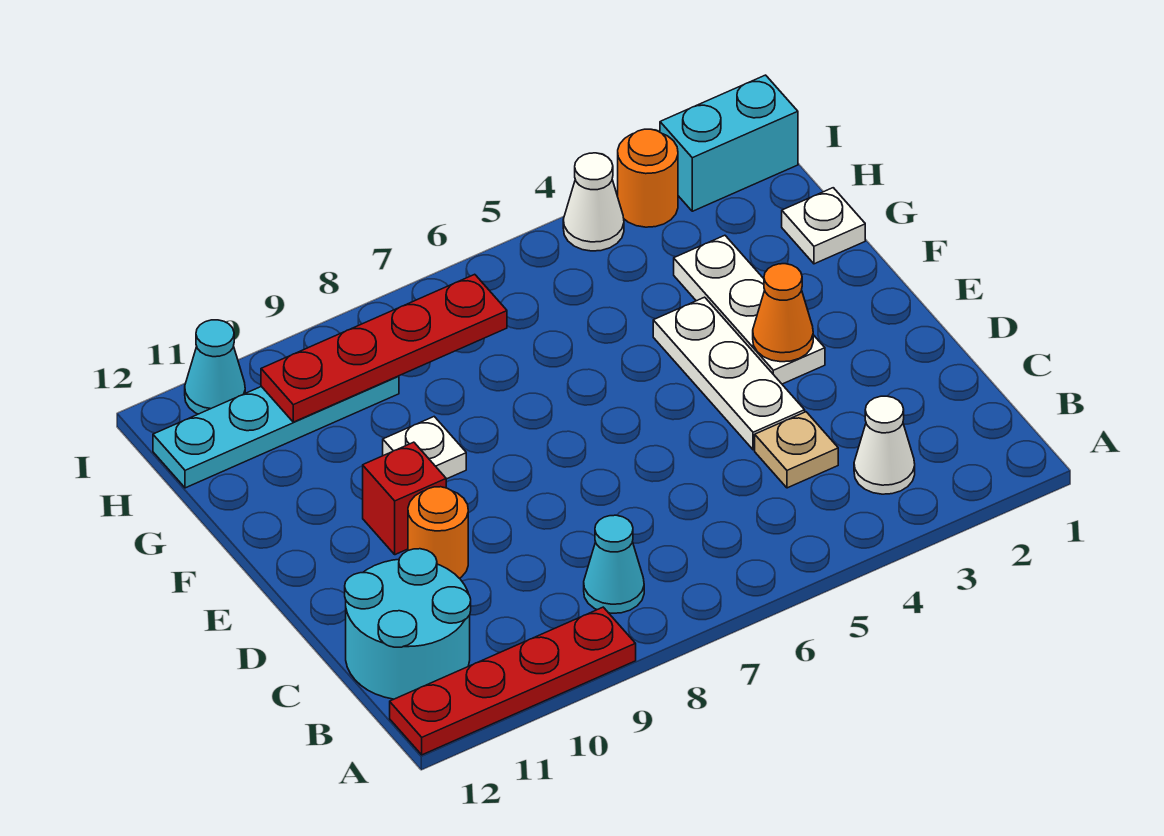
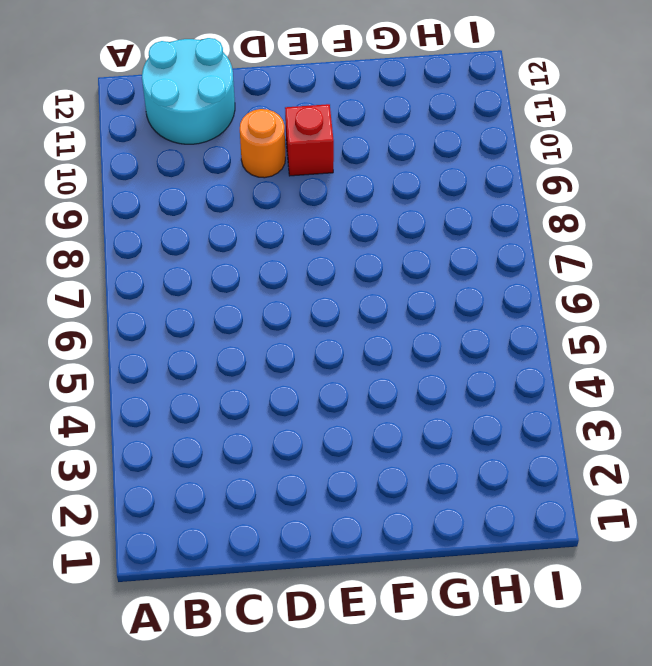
none -> red 1x4 plate [390,607,636,755]
none -> white 1x1 cone [854,396,915,494]
none -> cyan 1x1 cone [584,515,644,613]

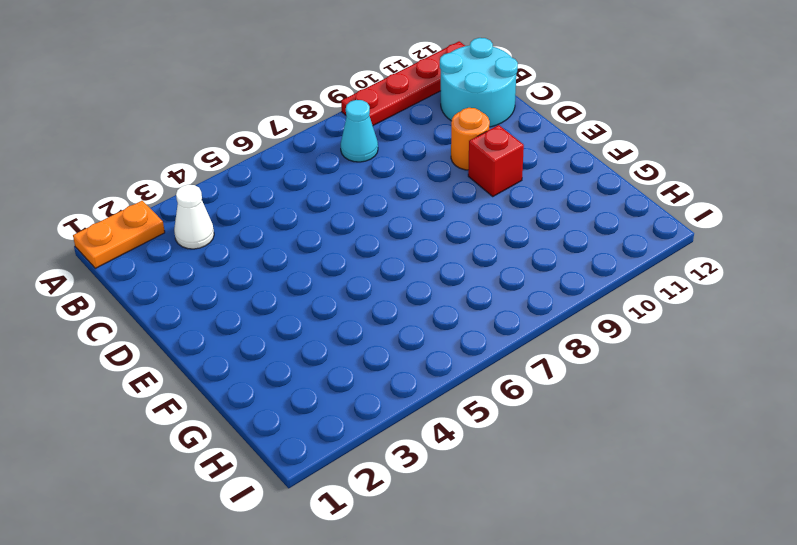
orange 1x2 plate [73,201,165,268] -> none
none -> tan 1x1 plate [755,412,838,488]
none -> white 1x3 plate [653,297,805,450]
none -> white 1x3 plate [674,235,825,384]

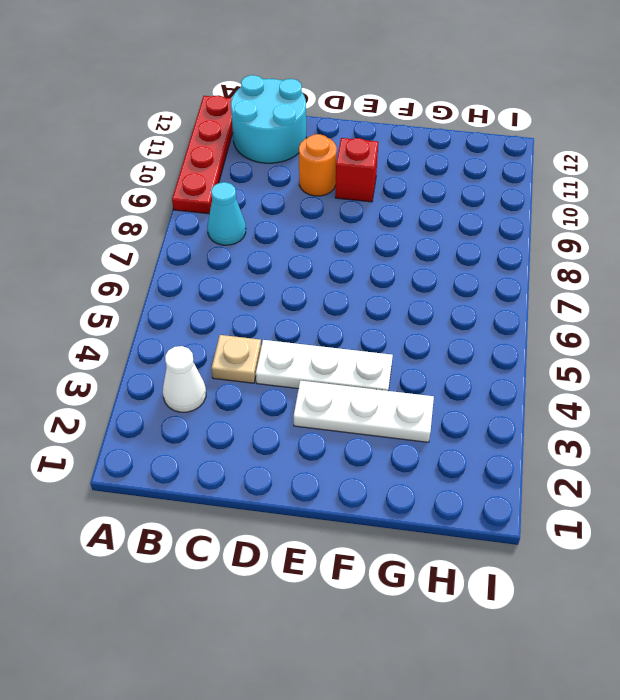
none -> white 1x1 plate [383,417,466,479]
none -> white 1x1 plate [782,188,865,264]
none -> cyan 1x4 plate [153,376,399,488]

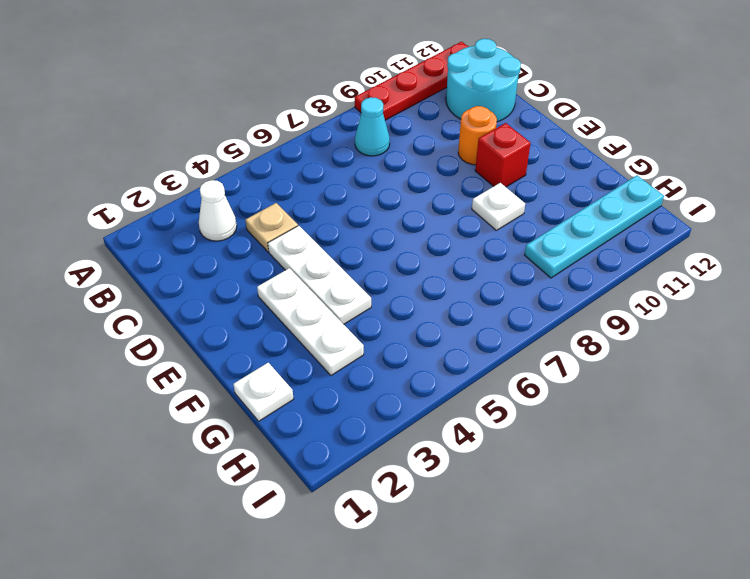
none -> cyan 1x2 brick [660,75,798,211]
none -> orange 1x1 round brick [618,129,678,227]
none -> white 1x1 cone [563,153,624,251]

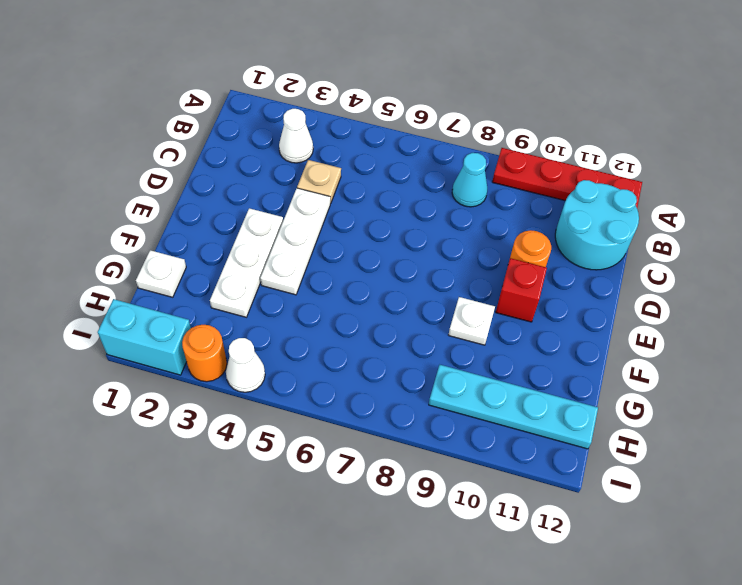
none -> cyan 1x1 cone [185,320,245,414]
none -> orange 1x1 cone [753,264,813,362]
none -> red 1x4 plate [261,274,507,422]

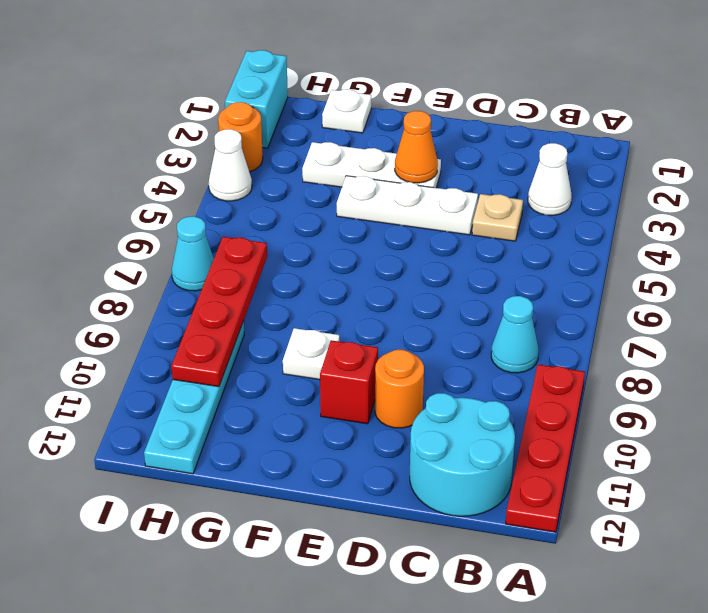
cyan 1x1 cone [172,216,214,291] -> cyan 1x1 cone moved to [185,320,245,414]

